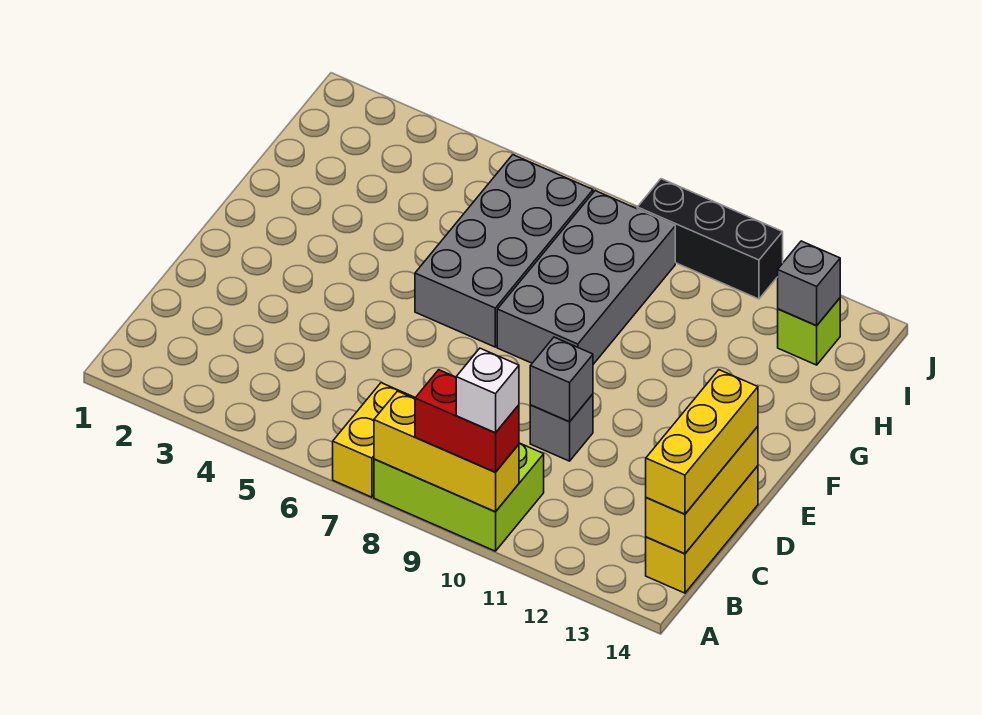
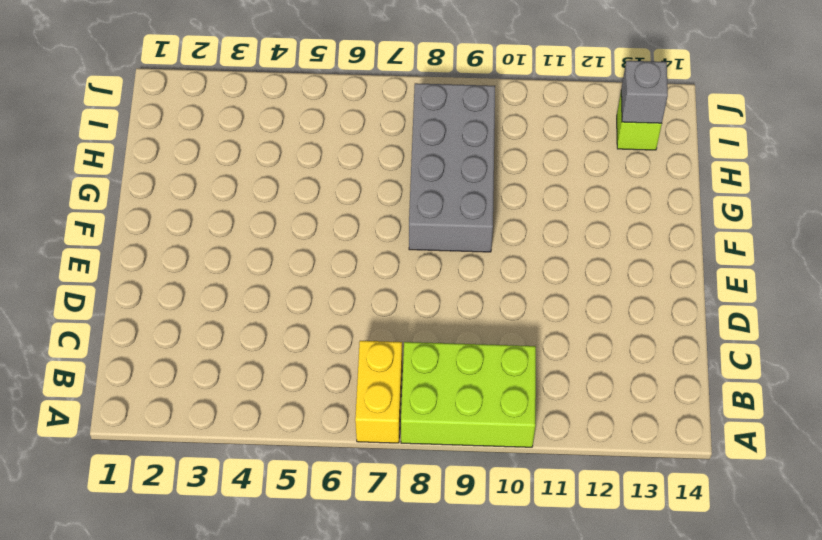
none -> yellow 1x3 brick [646,466,758,593]
none -> grey 1x1 brick [530,394,593,461]
none -> grey 2x4 brick [415,155,593,347]

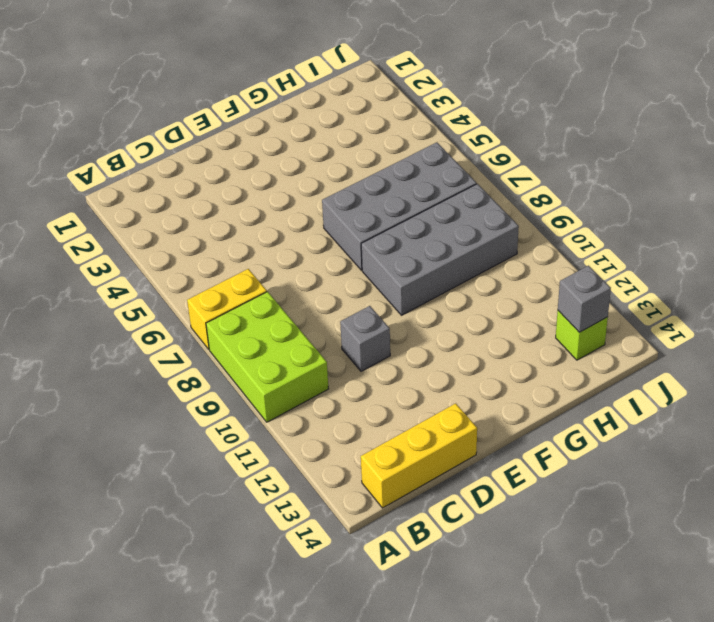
none -> black 1x3 brick [637,179,783,299]
none -> yellow 1x3 brick [374,391,519,512]
none -> yellow 1x3 brick [646,426,758,554]

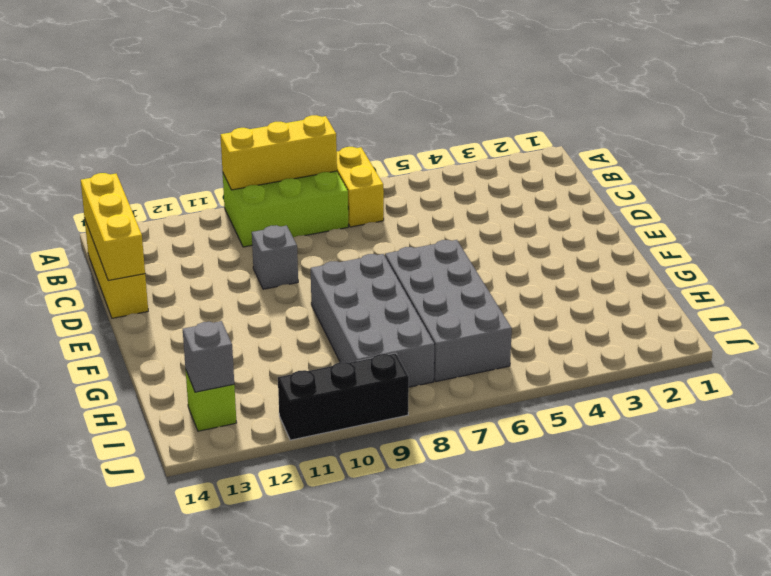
none -> grey 1x1 brick [530,337,593,422]
none -> red 1x2 brick [415,370,519,472]
none -> yellow 1x3 brick [646,370,758,514]

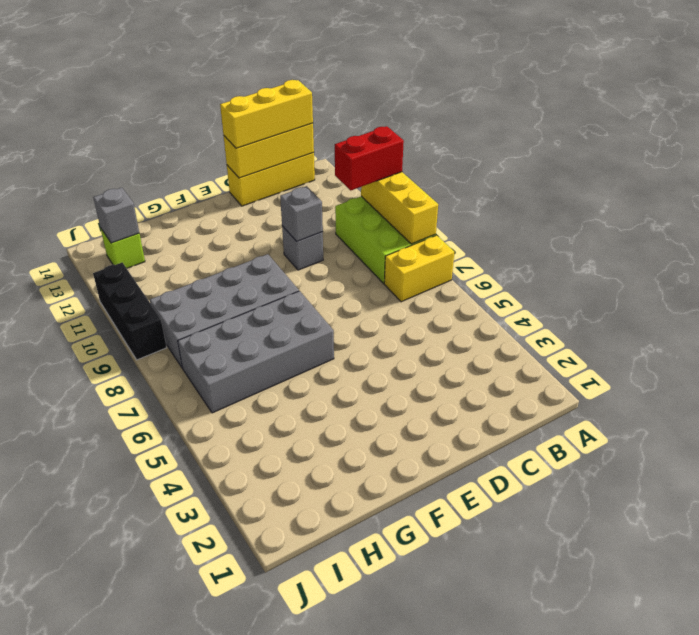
red 1x2 brick [335,126,404,190] -> red 1x2 brick turned to [415,370,519,472]
none -> white 1x1 brick [456,348,519,433]

